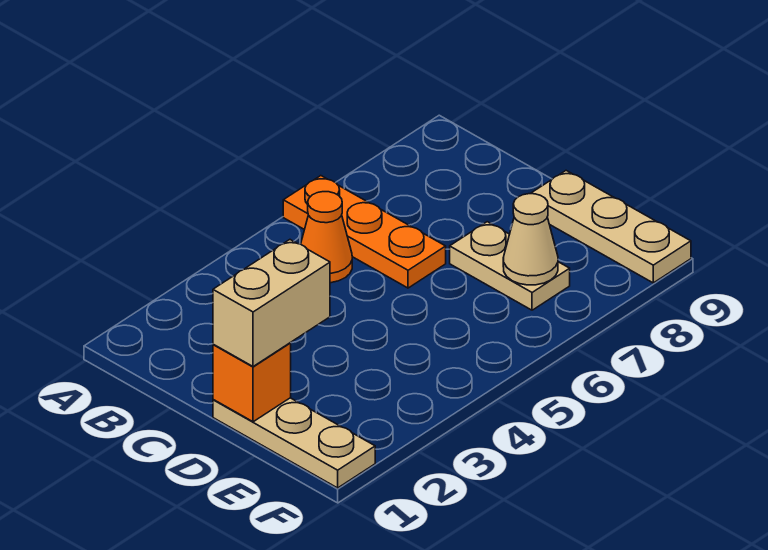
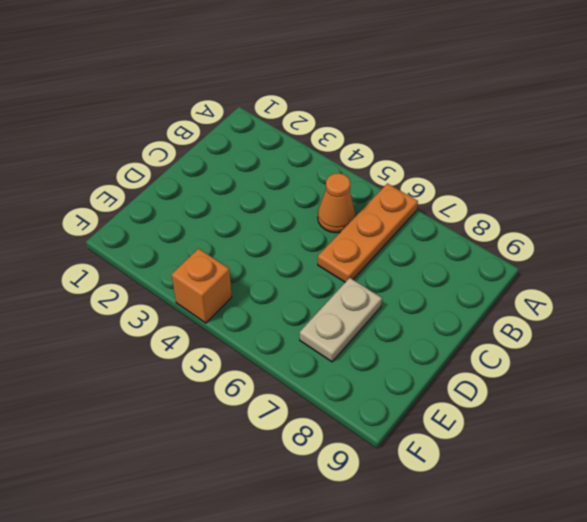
orange 1x1 brick [172,249,232,323] -> orange 1x1 brick moved to [213,343,291,422]
none -> tan 1x3 plate [213,398,375,488]
none -> tan 1x3 plate [531,171,691,283]

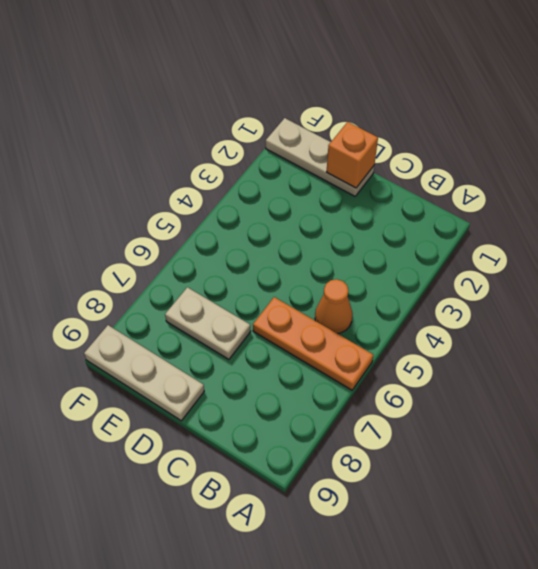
none -> tan 1x1 cone [503,194,558,285]
none -> tan 1x2 brick [213,240,330,367]

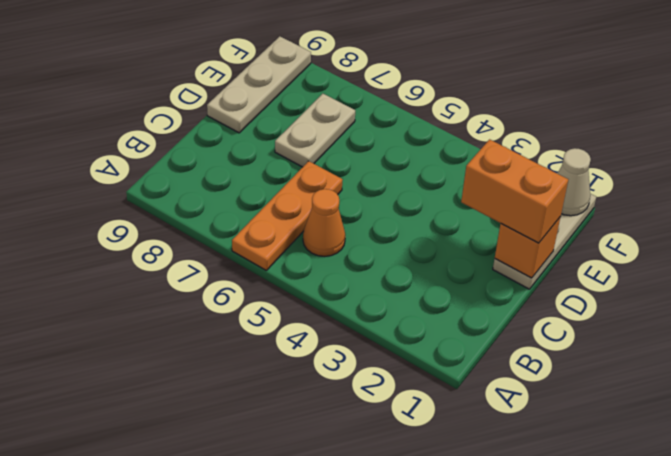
orange 1x2 brick [461,139,568,243] -> tan 1x2 brick [213,240,330,367]
tan 1x1 cone [558,148,591,216] -> tan 1x1 cone moved to [503,194,558,285]

